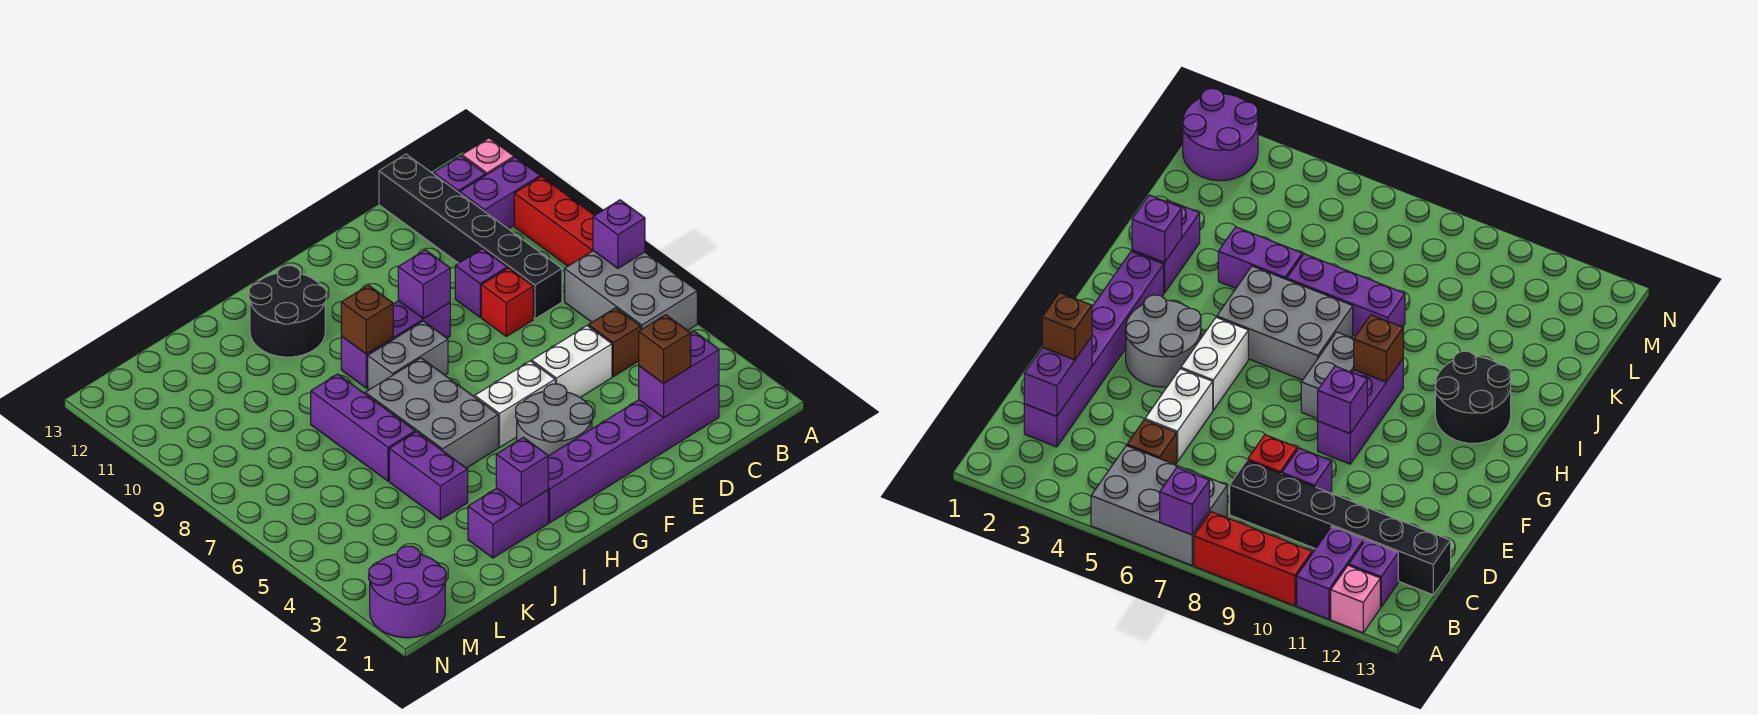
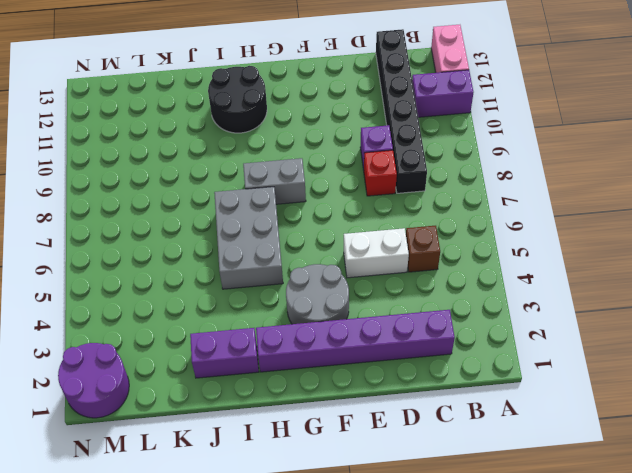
pink 1x2 brick [431,25,469,73] -> pink 1x1 brick [462,138,514,175]
none -> grey 2x3 brick [565,251,697,331]
none -> red 1x3 brick [514,176,595,266]
none -> purple 1x1 brick [434,156,486,193]

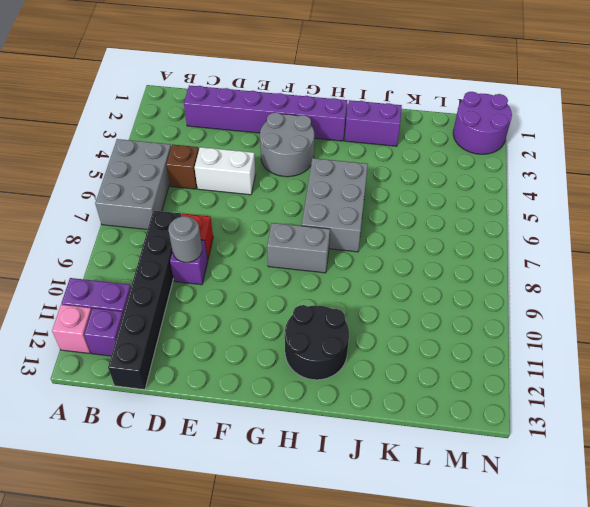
grey 1x1 round brick [168,216,202,262] -> none
none -> red 1x3 brick [514,176,595,266]
none -> white 1x2 brick [475,361,555,447]
none -> purple 1x3 brick [341,301,450,388]

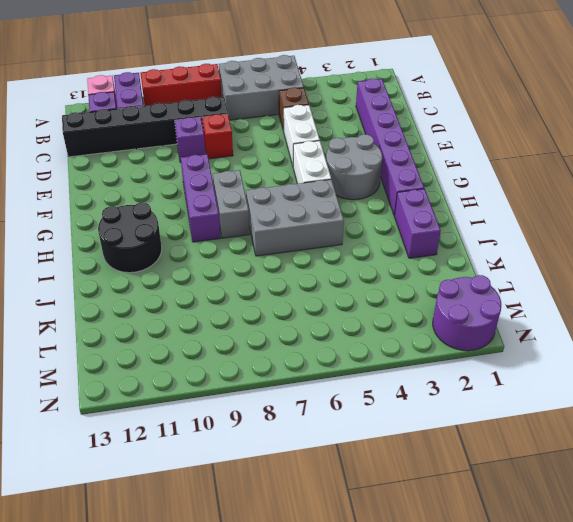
none -> purple 1x2 brick [389,432,468,520]
none -> purple 1x3 brick [311,374,415,481]
none -> purple 1x1 brick [593,200,645,268]

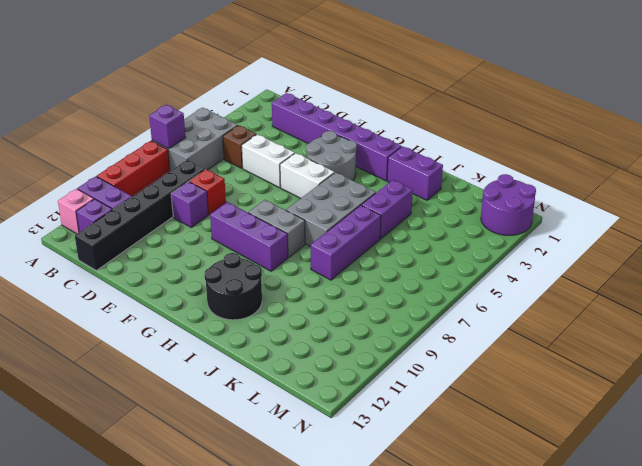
none -> purple 1x2 brick [639,331,719,418]
none -> purple 1x1 brick [398,250,450,319]
none -> brown 1x1 brick [341,285,393,354]

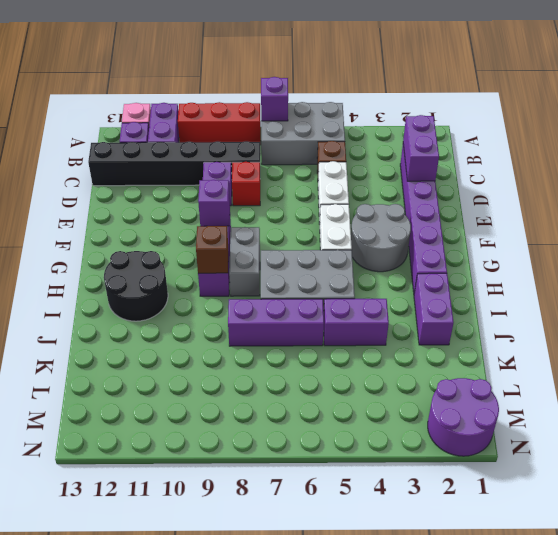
none -> purple 1x1 brick [496,438,548,506]
none -> brown 1x1 brick [639,315,691,383]

